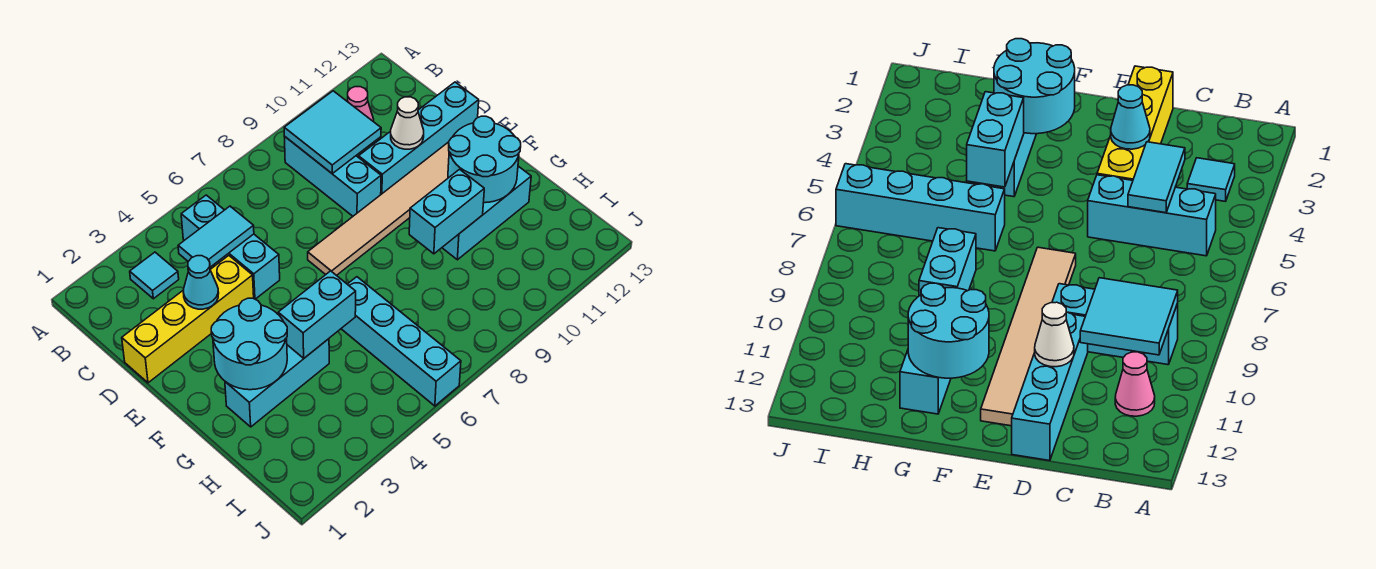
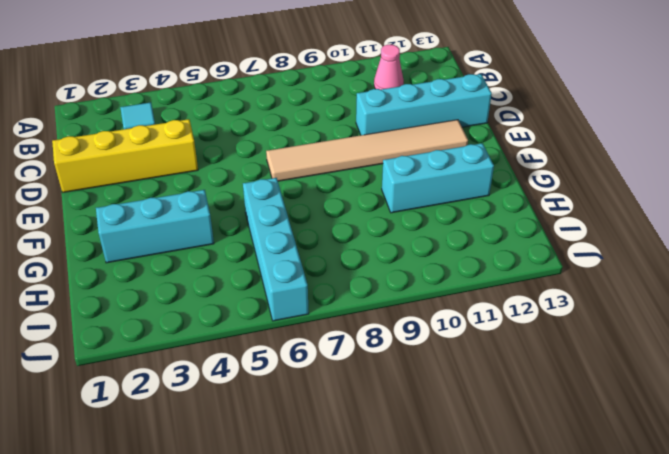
none -> cyan 1x3 brick [181,195,280,299]
none -> cyan 1x3 brick [285,137,381,216]
none -> cyan 2x2 tile [284,91,381,173]

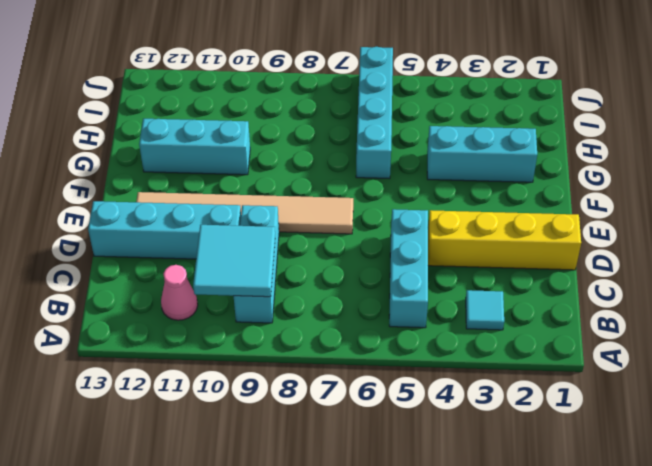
none -> cyan 1x2 tile [178,206,254,267]
none -> cyan 1x1 cone [183,256,219,309]
none -> white 1x1 cone [391,97,424,149]

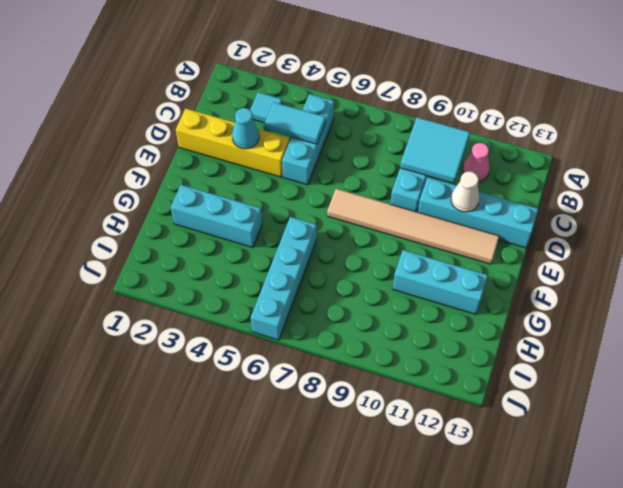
none -> cyan 2x2 round brick [211,298,287,390]
none -> cyan 2x2 round brick [448,116,521,203]
none -> cyan 1x2 brick [278,271,356,358]

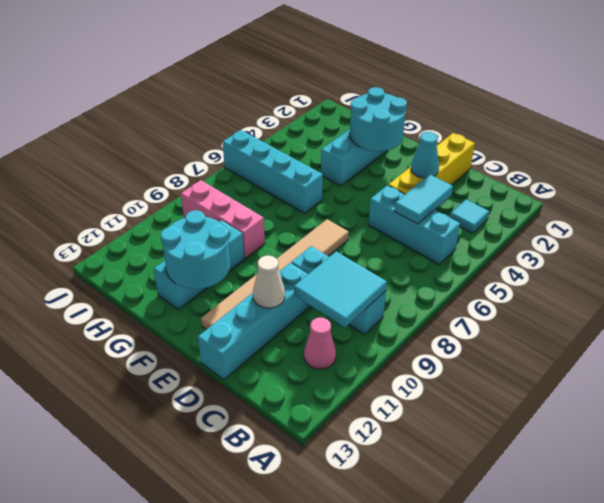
pink 1x3 brick [181,180,265,258] -> none
none -> cyan 1x2 brick [278,271,356,358]
none -> cyan 1x2 brick [409,169,484,254]

